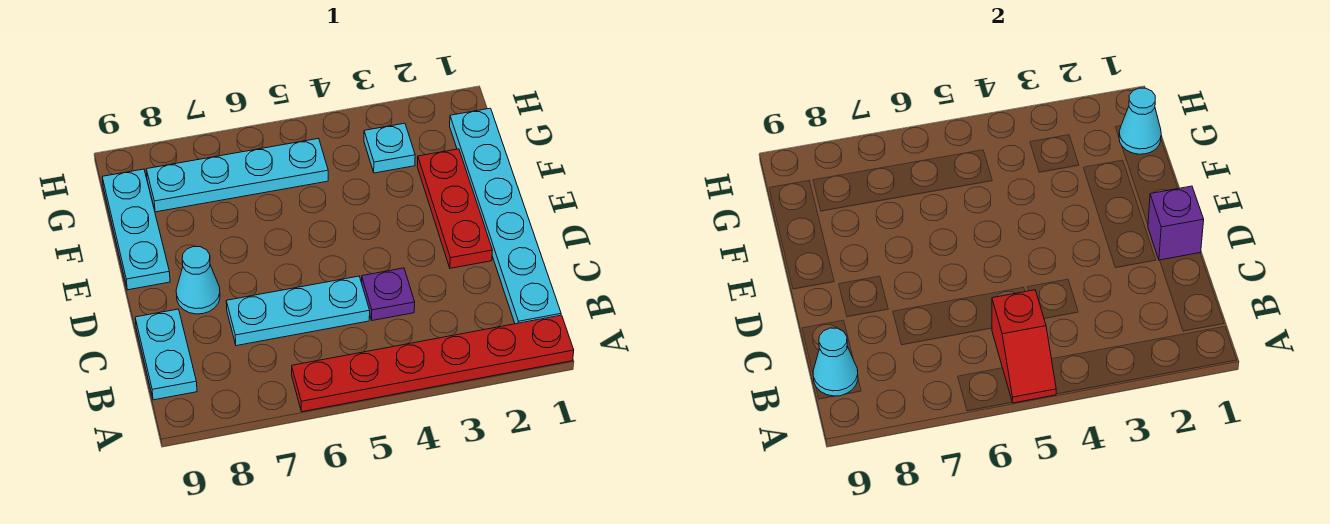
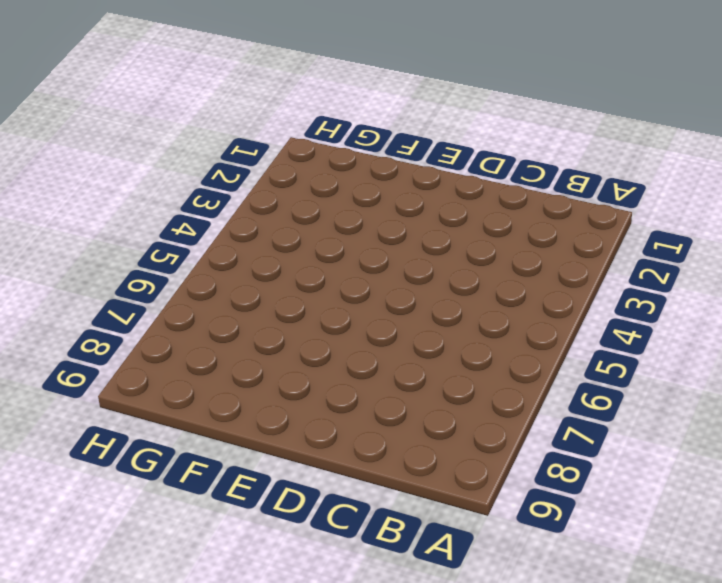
none -> red 1x6 plate [292,315,574,412]
none -> cyan 1x6 plate [450,108,561,324]
none -> cyan 1x2 plate [135,309,197,400]

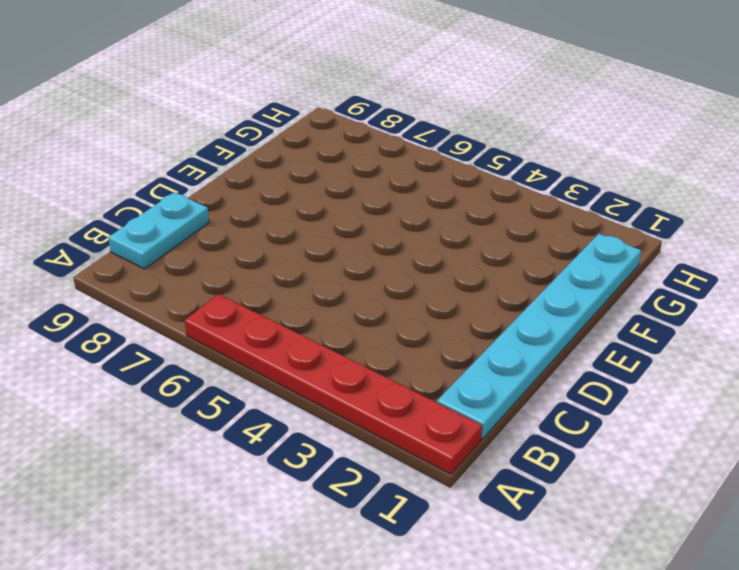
none -> purple 1x1 plate [362,268,415,321]
none -> cyan 1x3 plate [226,276,370,346]
none -> red 1x3 plate [417,149,492,268]

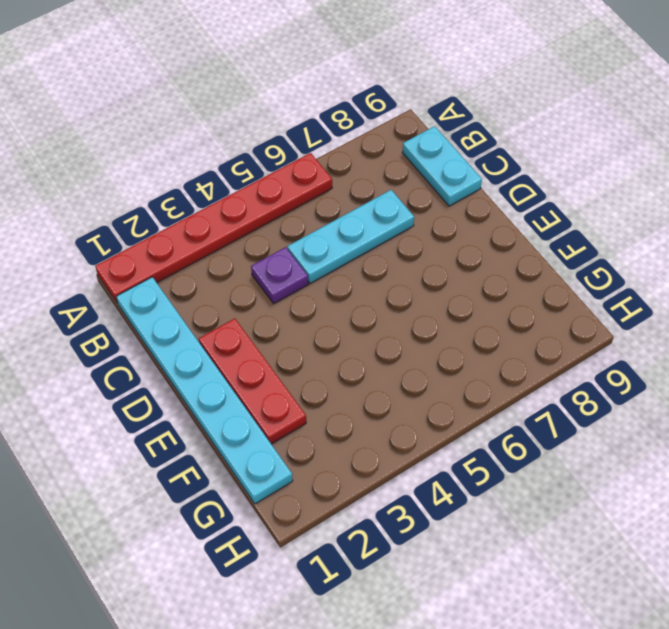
none -> cyan 1x1 cone [176,247,220,314]
none -> cyan 1x3 plate [102,169,170,290]
none -> cyan 1x1 plate [364,123,415,173]

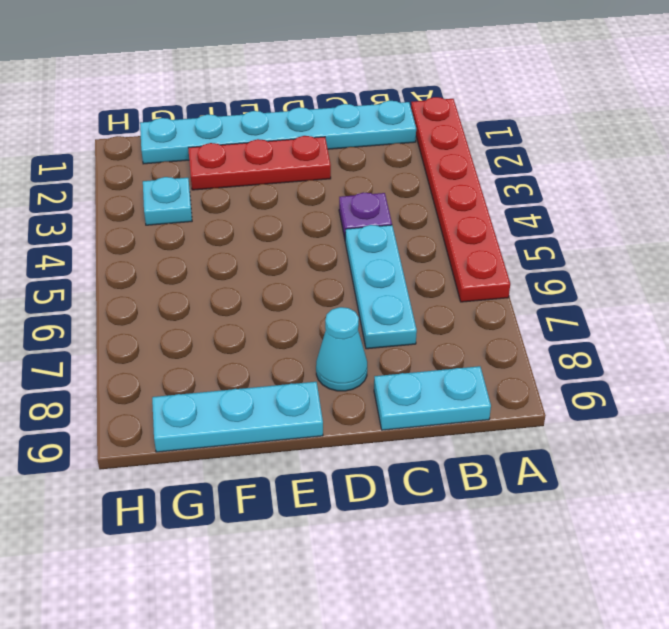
none -> cyan 1x4 plate [146,138,328,212]
none -> red 1x2 slope [992,290,1056,403]
none -> cyan 1x1 cone [813,328,858,396]

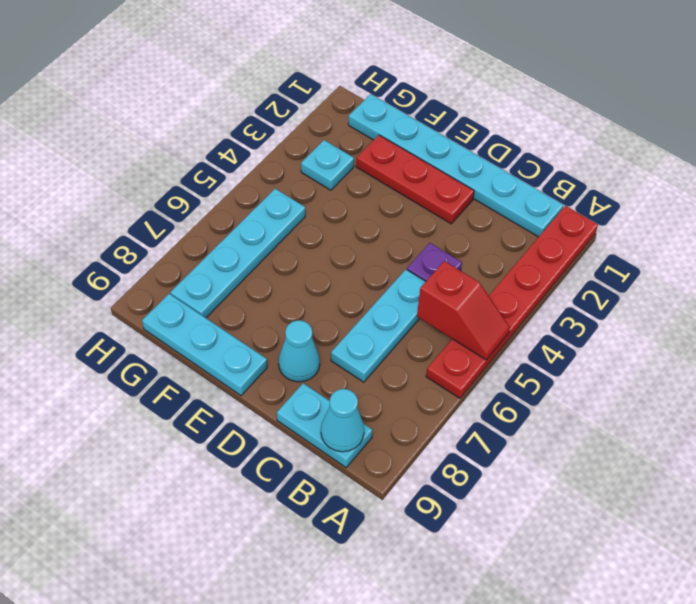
none -> purple 1x1 brick [1148,186,1204,260]
none -> cyan 1x1 cone [1119,88,1161,154]

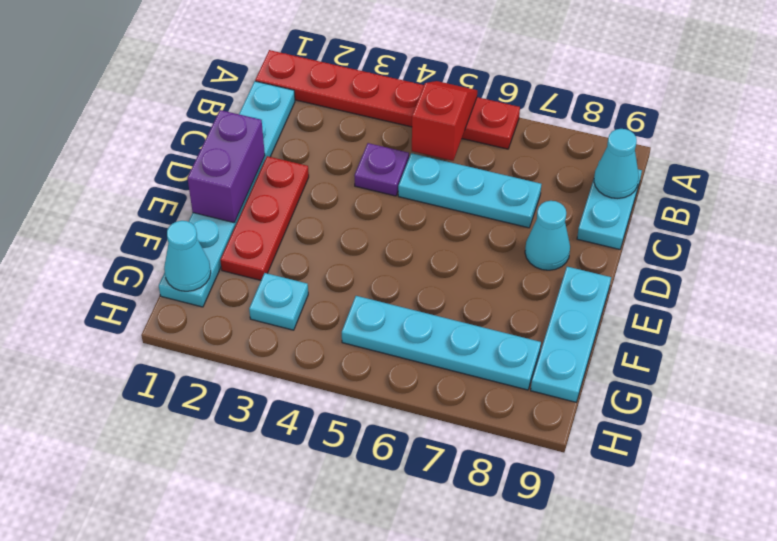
purple 1x2 brick [187,110,265,223] -> purple 1x1 brick [1148,186,1204,260]

